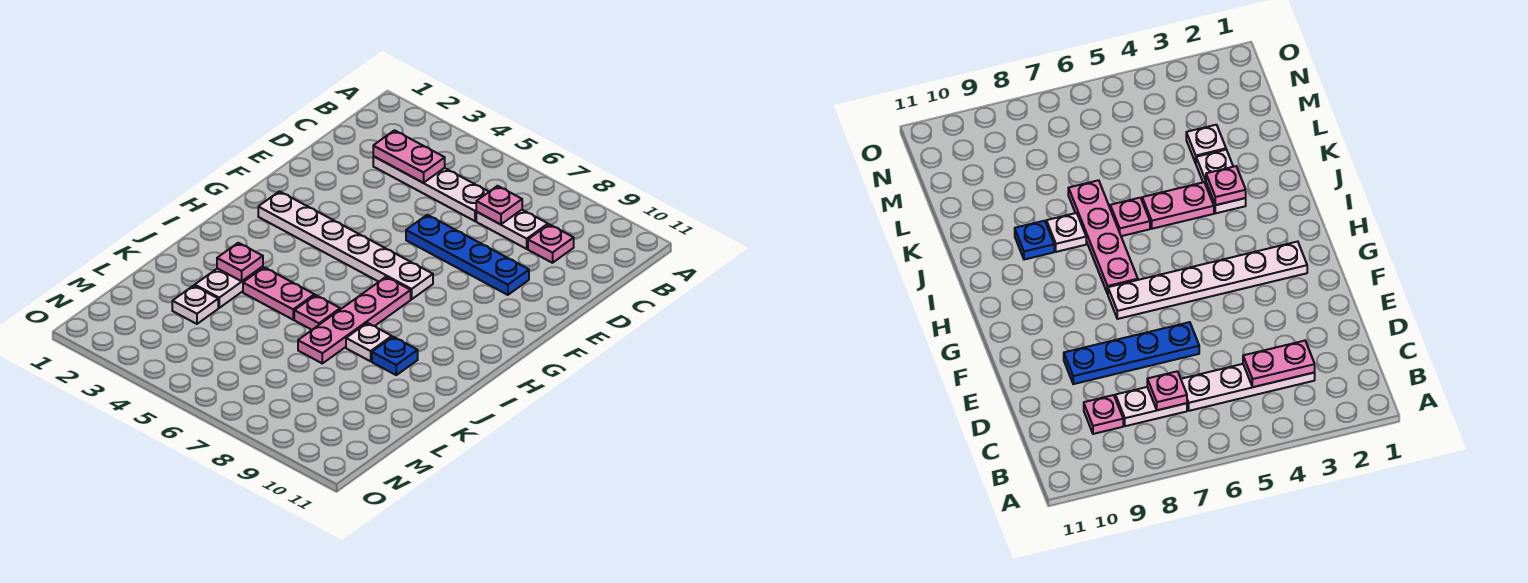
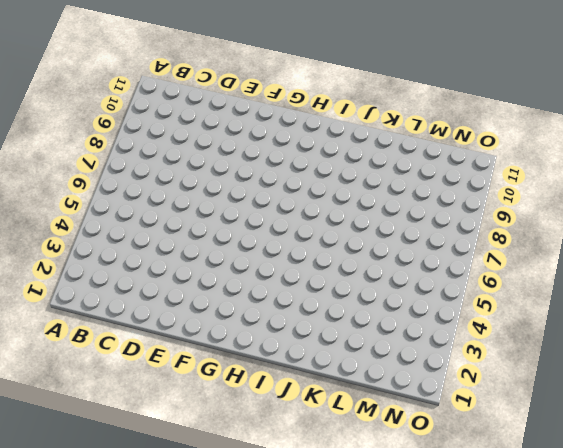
none -> white 1x4 plate [373,156,489,221]
none -> white 1x2 plate [476,210,548,249]
none -> pink 1x1 plate [528,224,574,263]

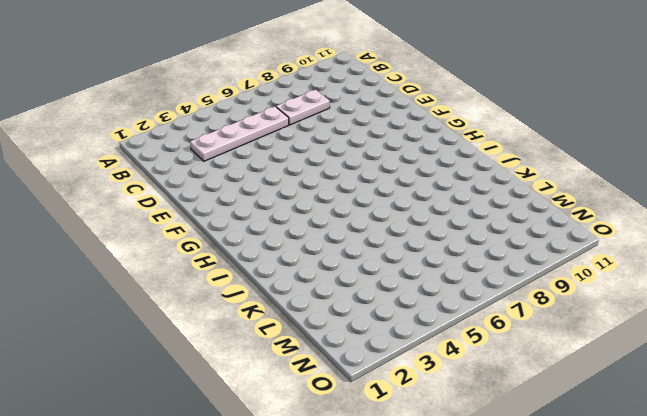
none -> pink 1x1 plate [528,224,574,263]
none -> blue 1x4 plate [406,215,529,295]
none -> white 1x6 plate [258,191,433,299]

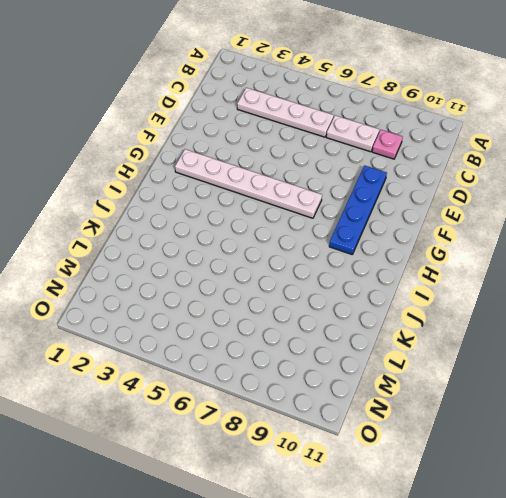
blue 1x4 plate [329,165,387,254] -> blue 1x4 plate turned to [406,215,529,295]
none -> pink 1x4 plate [298,277,411,363]
none -> white 1x2 plate [195,267,263,308]
none -> pink 1x2 plate [243,267,314,320]

